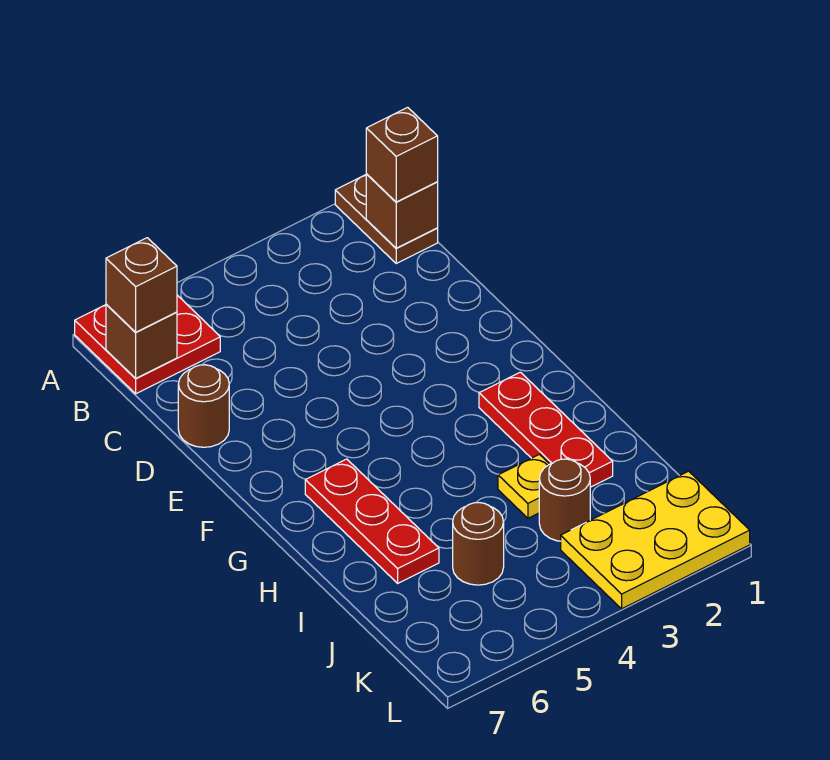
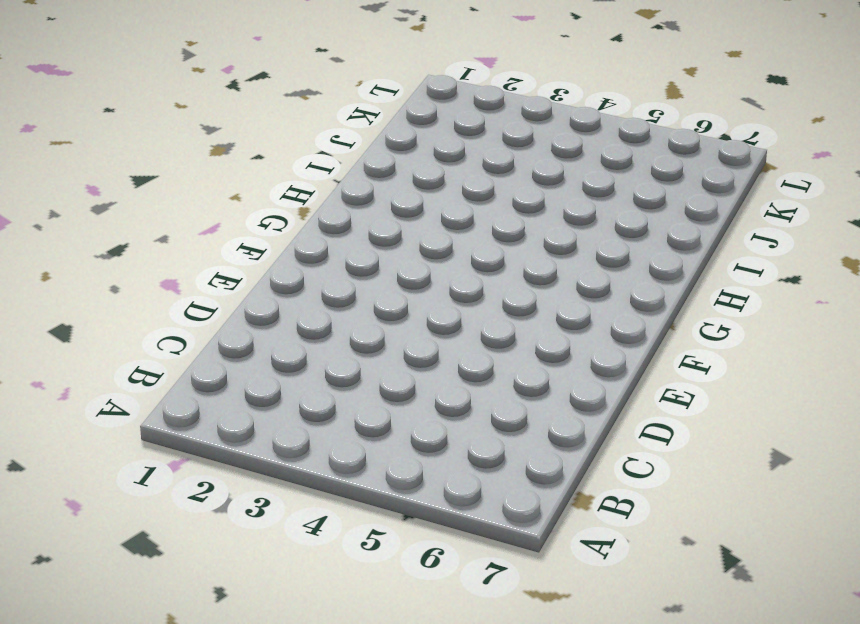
none -> brown 1x2 plate [335,175,438,263]
none -> red 2x2 plate [75,295,220,394]
none -> brown 1x1 round brick [178,365,229,447]

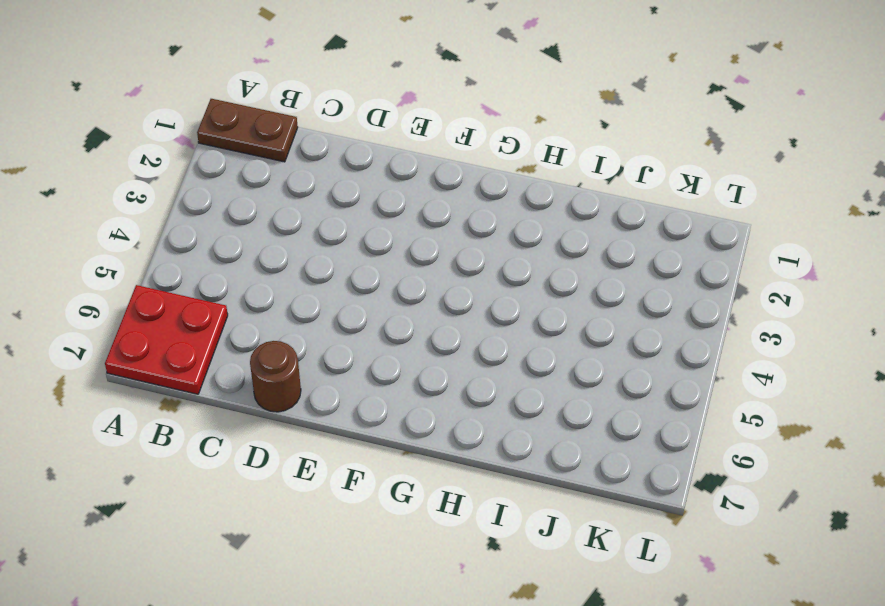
none -> red 1x3 plate [479,372,613,487]
none -> red 1x3 plate [305,459,439,583]
none -> yellow 1x1 plate [498,454,549,518]

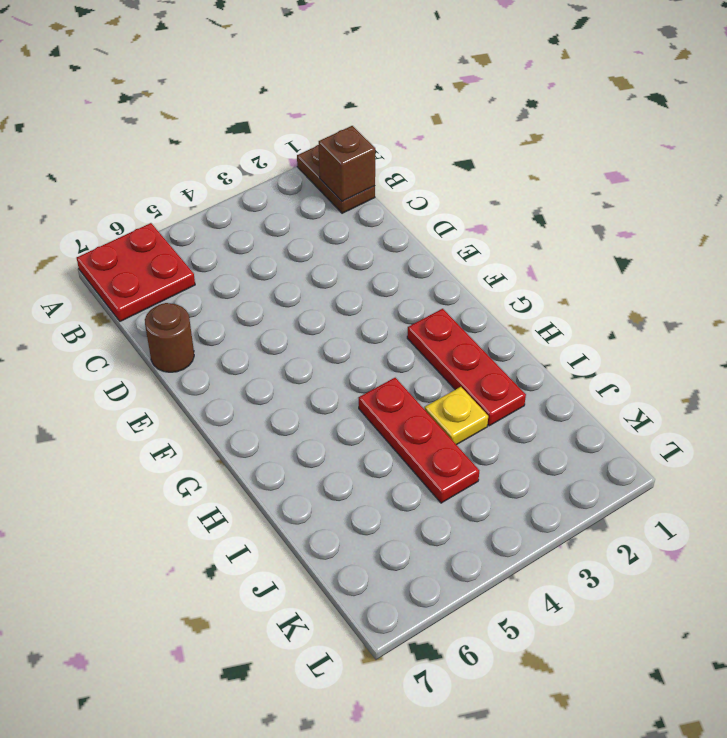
red 1x3 plate [359,378,479,503] -> red 1x3 plate moved to [305,459,439,583]
none -> brown 1x1 round brick [539,459,590,541]
none -> brown 1x1 round brick [453,503,504,585]
none -> yellow 2x3 plate [561,471,750,609]

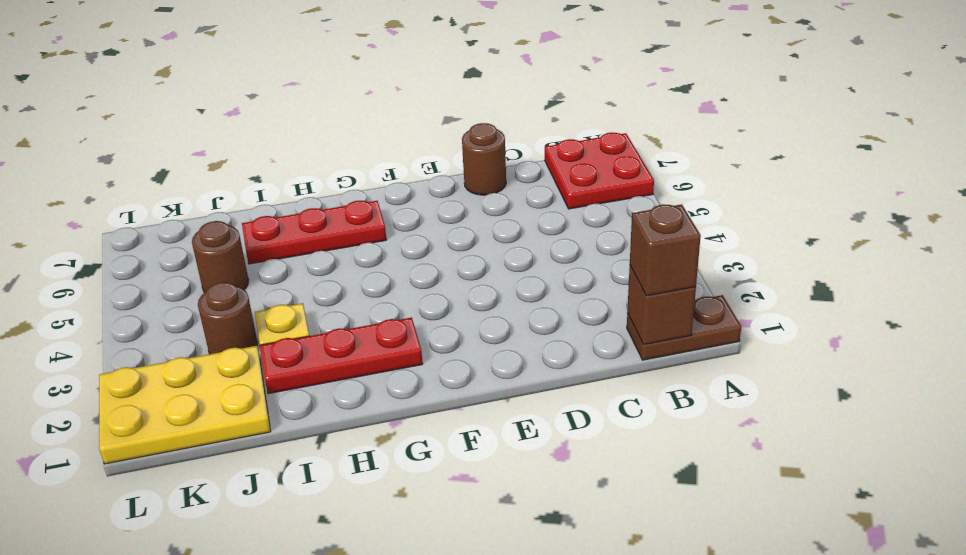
yellow 2x3 plate [99,346,271,464] -> yellow 2x3 plate turned to [561,471,750,609]
none -> brown 1x1 brick [106,304,177,379]
none -> brown 1x1 brick [106,238,177,332]

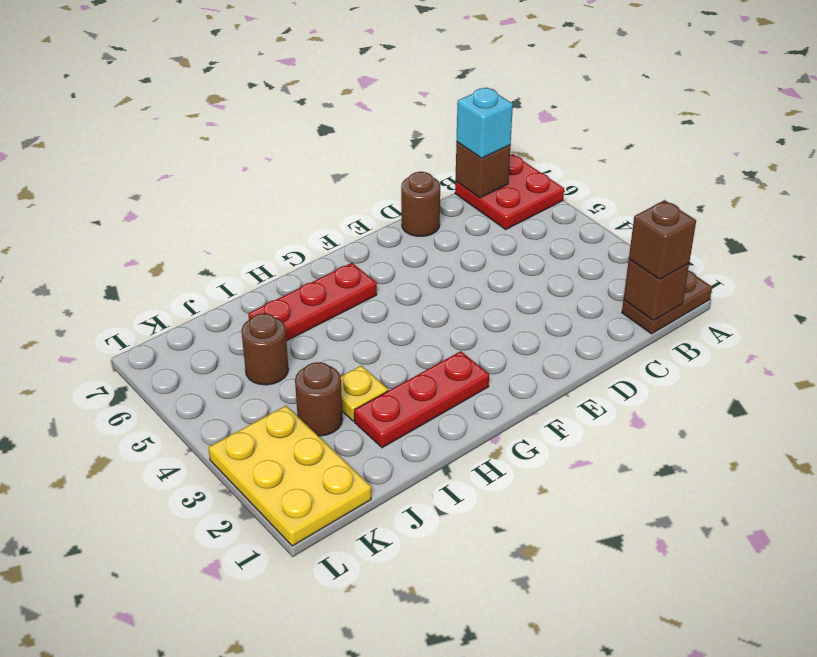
cyan 1x1 brick [457,88,513,158] -> brown 1x1 brick [106,238,177,332]

